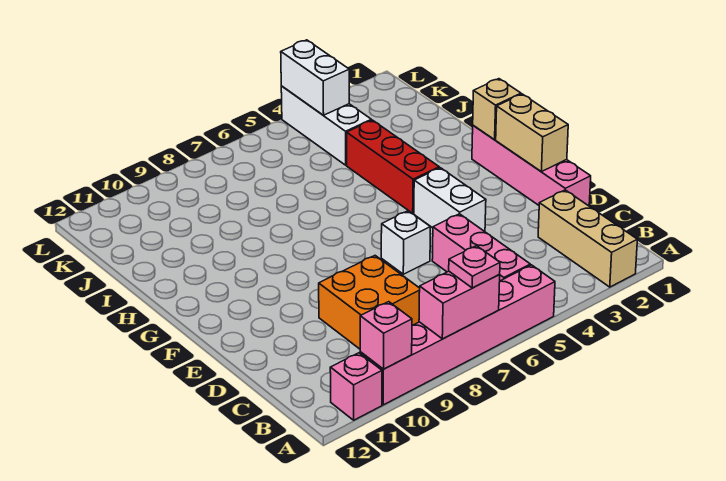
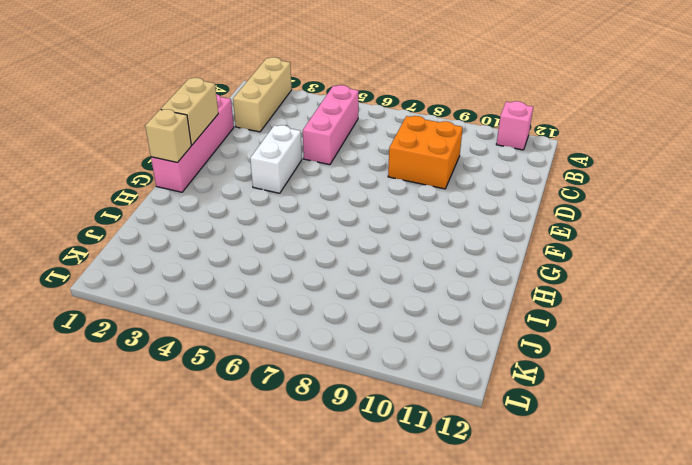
none -> pink 1x6 brick [360,265,555,405]
none -> white 1x1 brick [381,211,430,274]
none -> red 1x3 brick [347,120,439,213]

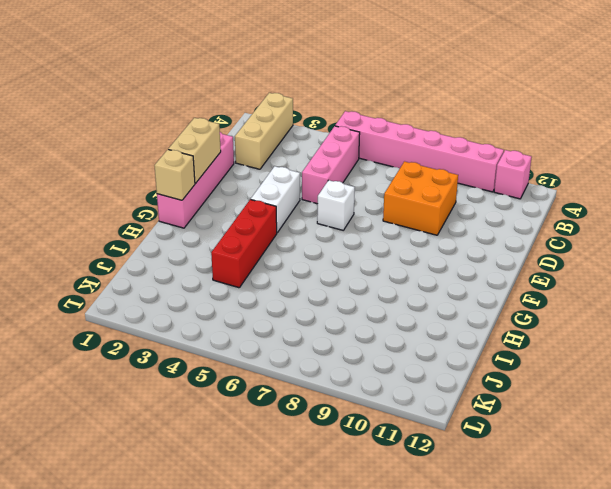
none -> white 1x3 brick [281,86,371,165]
none -> pink 1x2 brick [419,271,500,339]
none -> pink 1x1 brick [360,302,412,369]

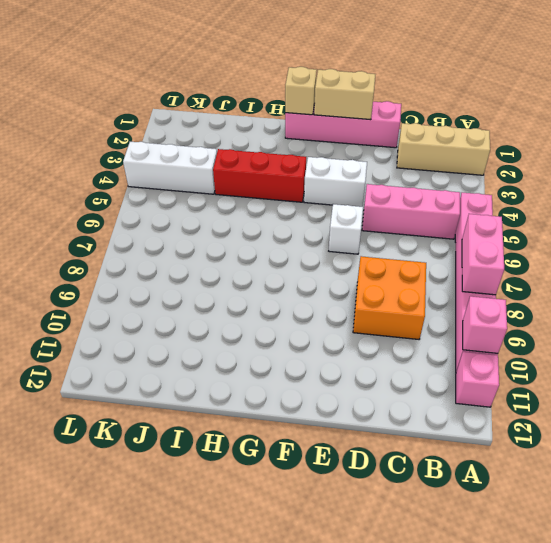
none -> white 1x2 brick [281,40,349,115]
none -> pink 1x1 plate [449,246,500,288]

